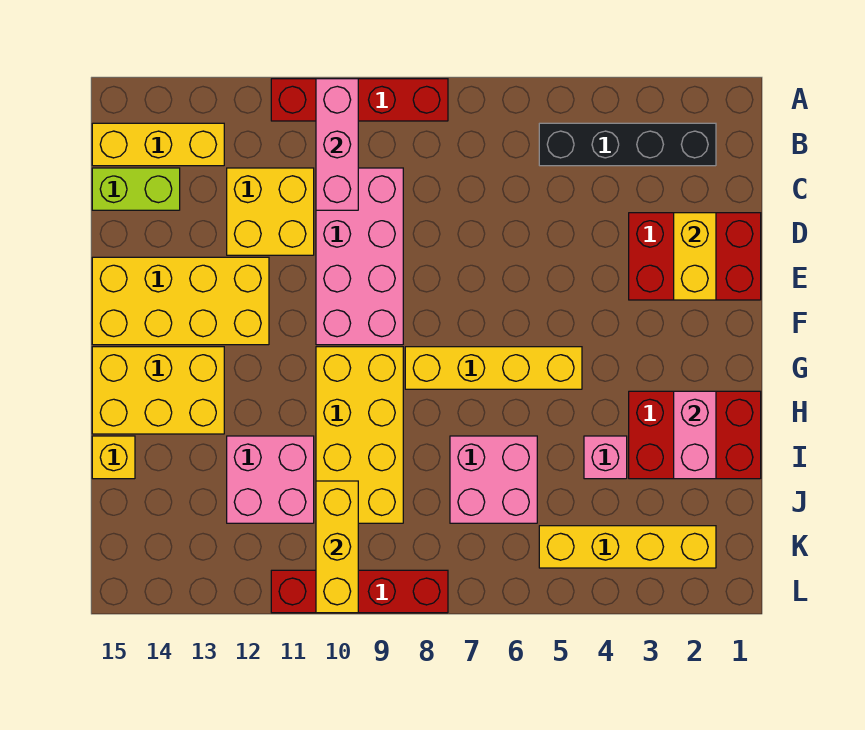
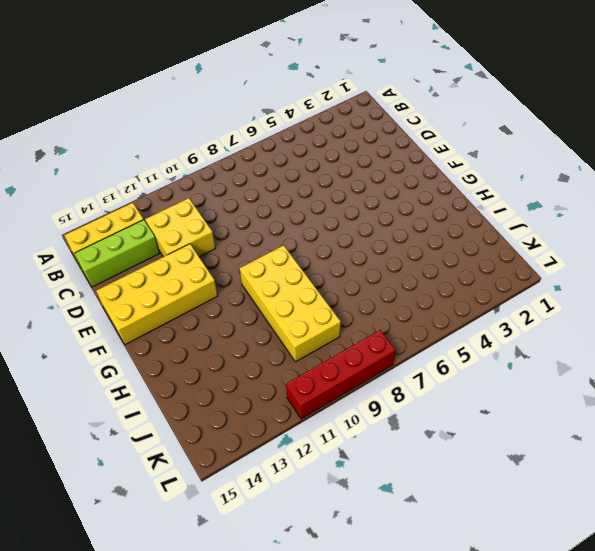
lime 1x3 brick [75,220,159,287] -> lime 1x2 brick [92,168,180,210]
none -> red 1x4 brick [271,79,448,121]
none -> black 1x4 brick [539,123,716,166]
none -> pink 2x4 brick [316,168,403,345]

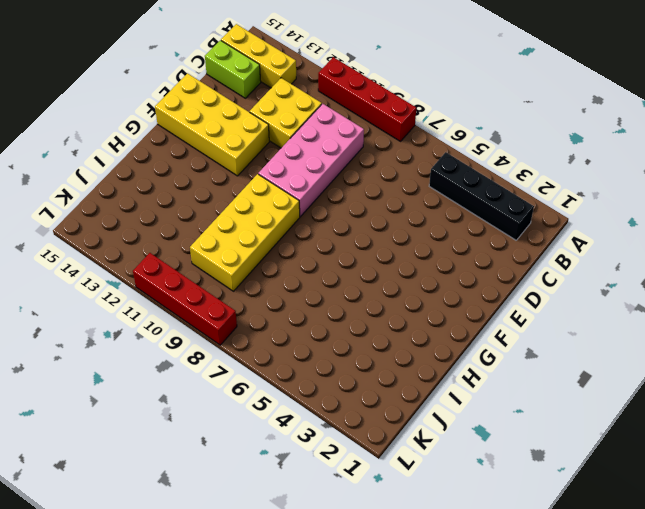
none -> red 2x3 brick [629,213,761,300]
none -> yellow 1x4 brick [405,347,582,389]
none -> yellow 2x3 brick [92,347,224,434]

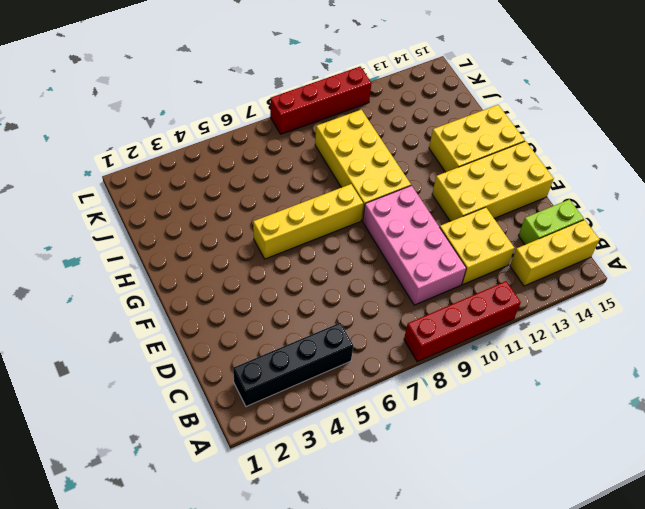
none -> red 2x3 brick [629,213,761,300]
none -> red 2x3 brick [629,391,761,479]
none -> pink 1x1 brick [584,436,627,479]

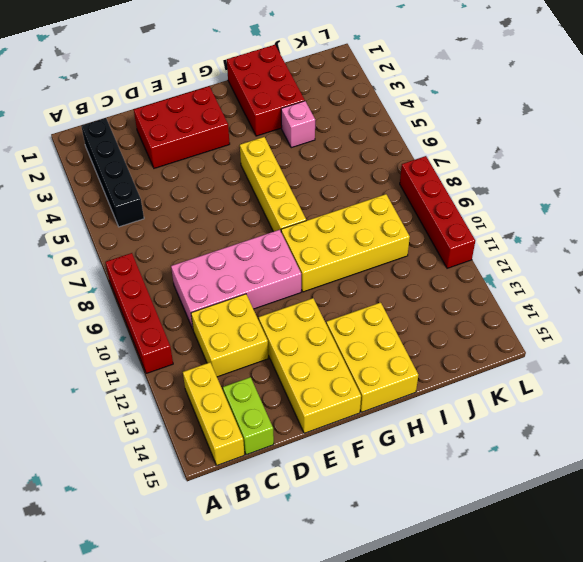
red 2x3 brick [134,86,230,168] -> red 2x3 brick turned to [629,213,761,300]
none -> pink 2x2 brick [450,436,537,523]
none -> pink 2x2 brick [227,436,314,523]
none -> yellow 1x1 brick [92,436,135,479]

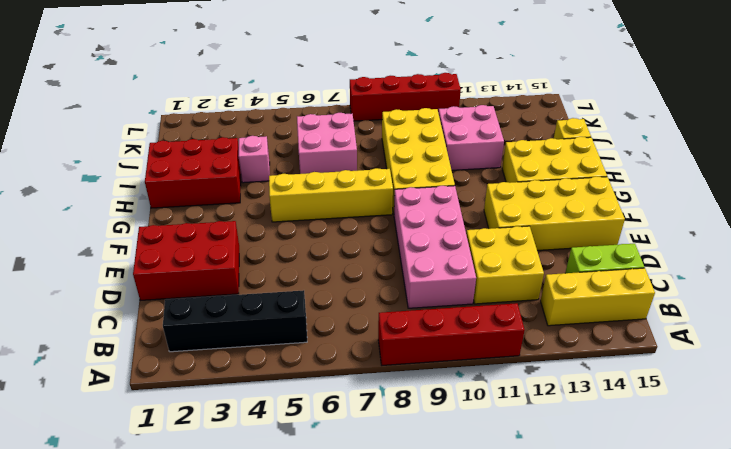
none -> yellow 1x4 brick [539,526,716,568]
none -> pink 1x3 brick [316,79,358,210]
none -> yellow 1x2 brick [674,213,716,300]

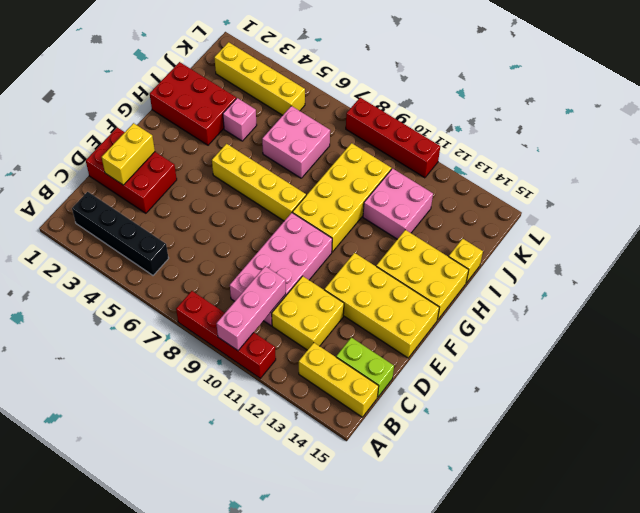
none -> pink 1x2 brick [674,391,716,479]
none -> yellow 1x3 brick [316,481,358,613]

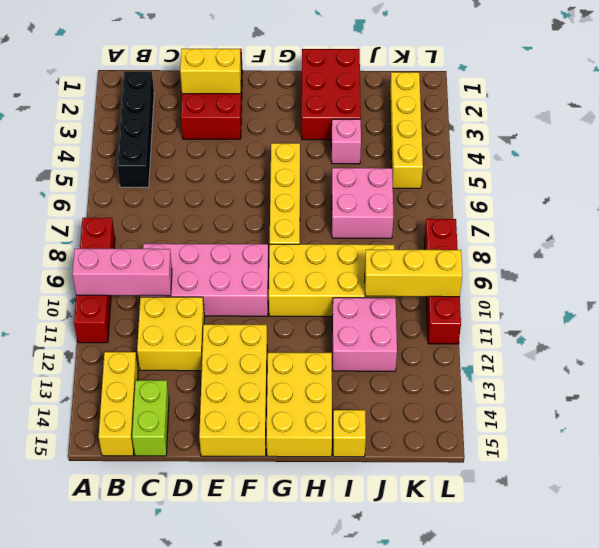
none -> pink 1x2 brick [674,391,716,479]

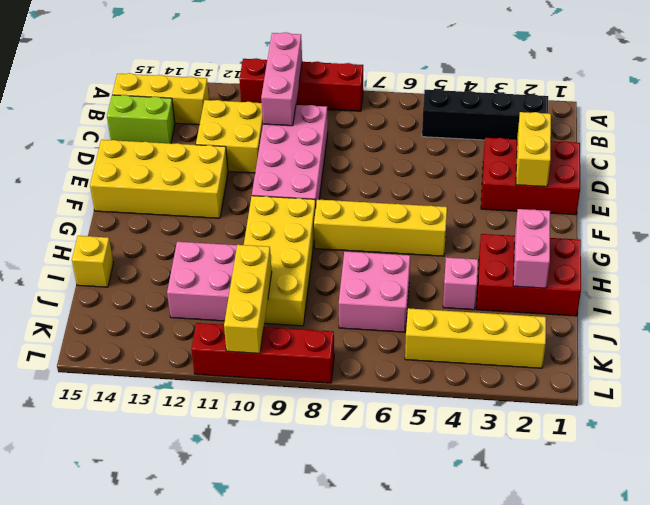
none -> yellow 2x3 brick [92,347,224,434]

